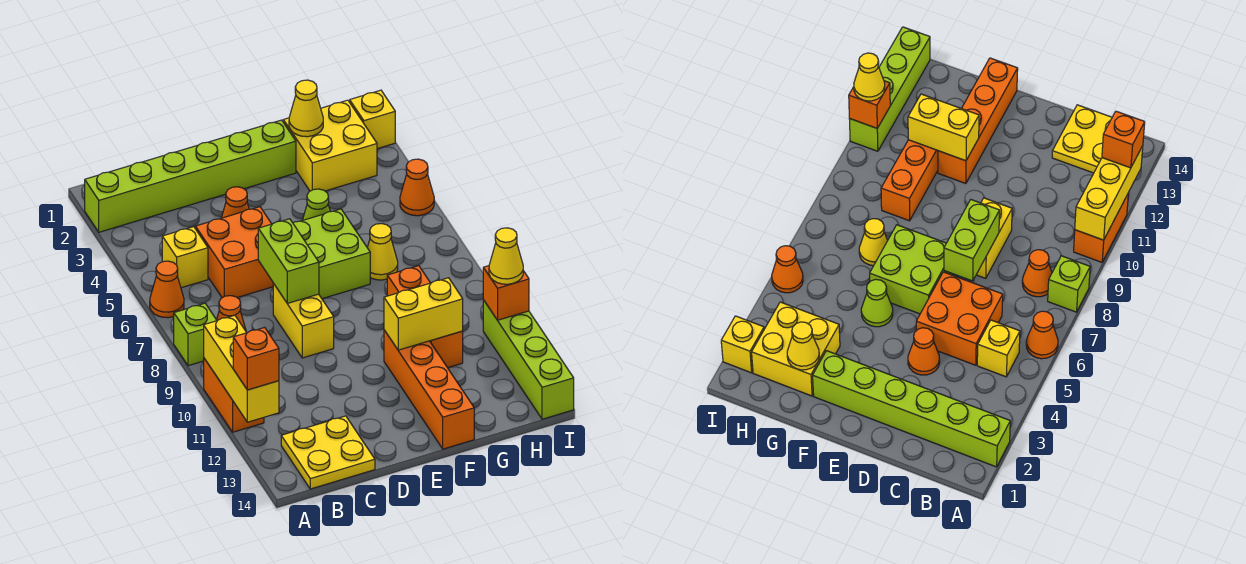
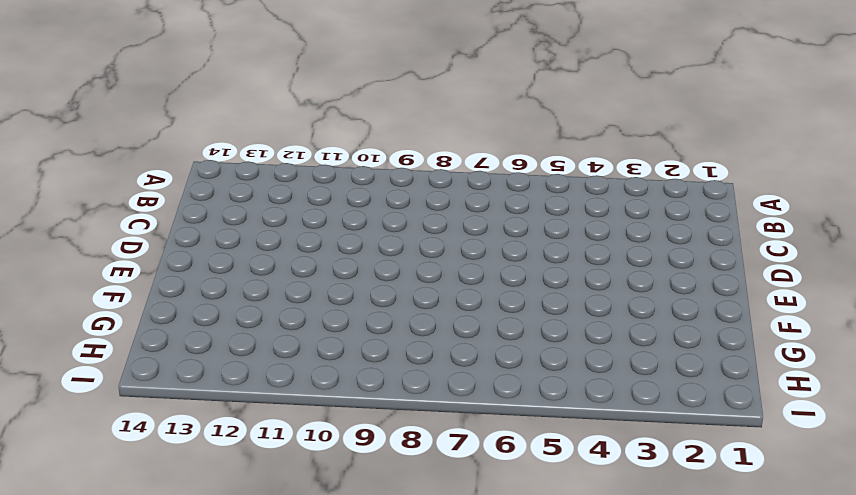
none -> lime 1x6 brick [85,120,296,232]
none -> orange 1x1 cone [150,261,184,318]
none -> lime 1x1 brick [174,303,217,366]

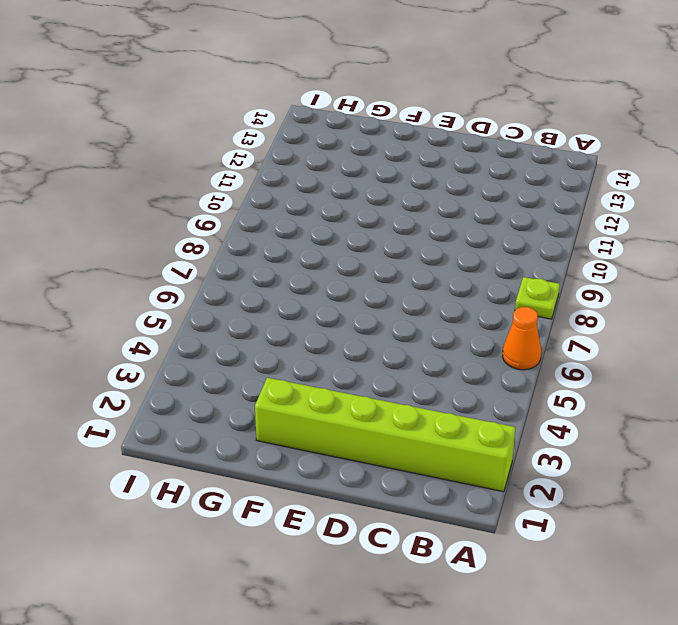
lime 1x1 plate [515,277,560,319] -> lime 1x1 brick [174,303,217,366]
none -> orange 1x2 brick [204,358,264,432]
none -> yellow 1x1 brick [162,227,208,288]
none -> orange 1x1 cone [217,296,246,331]

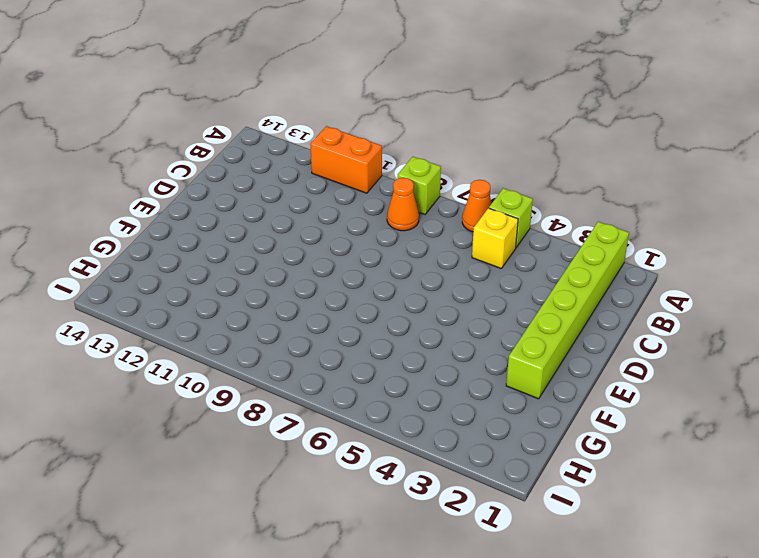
lime 1x1 brick [489,188,533,247] -> none
none -> yellow 2x2 plate [281,416,375,489]
none -> orange 2x2 brick [195,207,273,298]
none -> orange 1x1 cone [222,187,249,218]

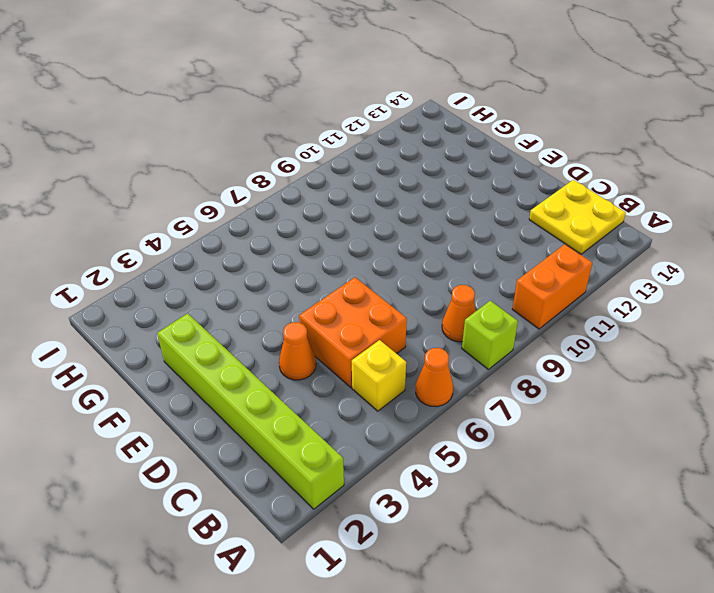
none -> yellow 1x2 brick [273,283,334,358]
none -> lime 2x2 brick [293,209,370,299]
none -> lime 1x1 cone [303,189,330,220]

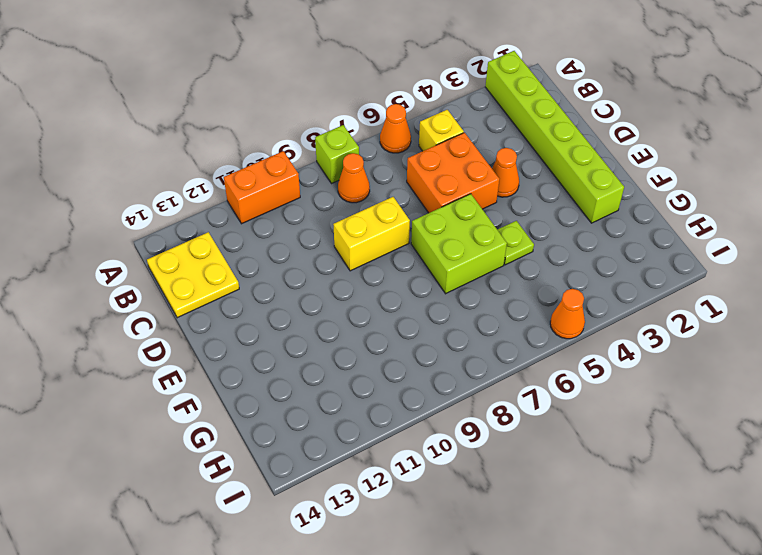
lime 1x1 plate [498,221,534,265] -> lime 1x1 cone [303,189,330,220]
none -> orange 1x4 brick [384,330,474,449]
none -> yellow 2x2 brick [283,100,377,191]
none -> yellow 1x1 cone [367,224,398,280]

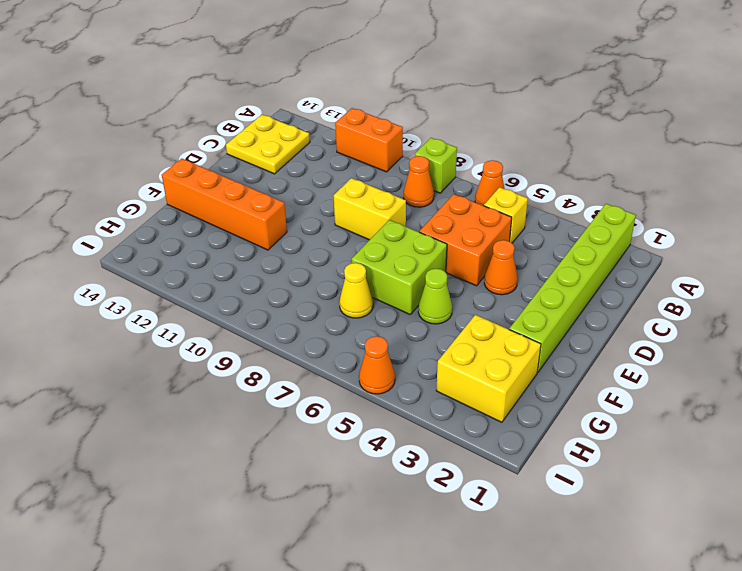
none -> orange 1x3 brick [387,266,463,368]
none -> yellow 1x1 brick [350,90,395,149]
none -> lime 1x4 brick [483,300,574,419]

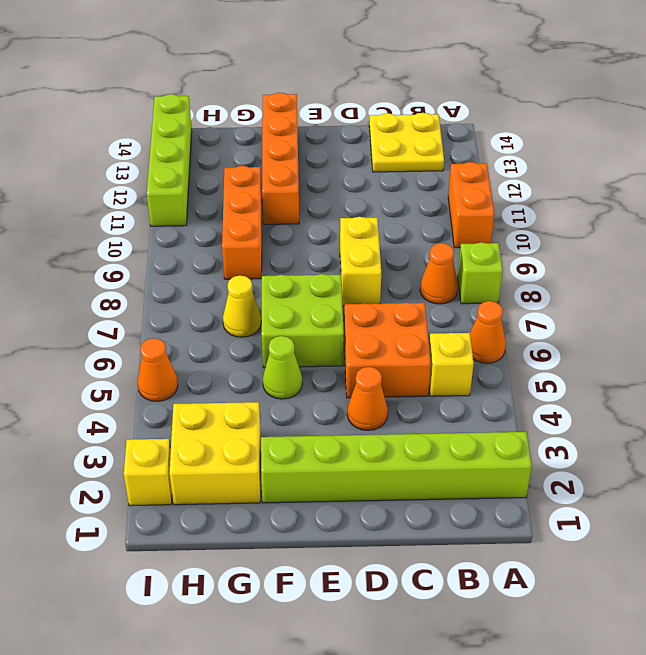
none -> yellow 1x3 brick [204,315,279,422]
none -> lime 1x2 brick [258,219,319,303]
none -> yellow 1x2 brick [384,278,463,350]

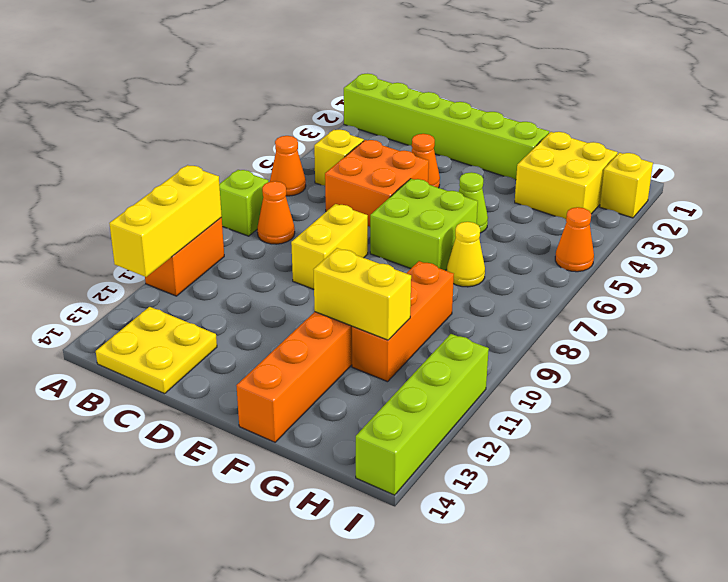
none -> lime 1x2 brick [258,219,319,303]
none -> yellow 1x1 cone [289,80,323,137]
none -> orange 1x1 brick [483,266,529,320]

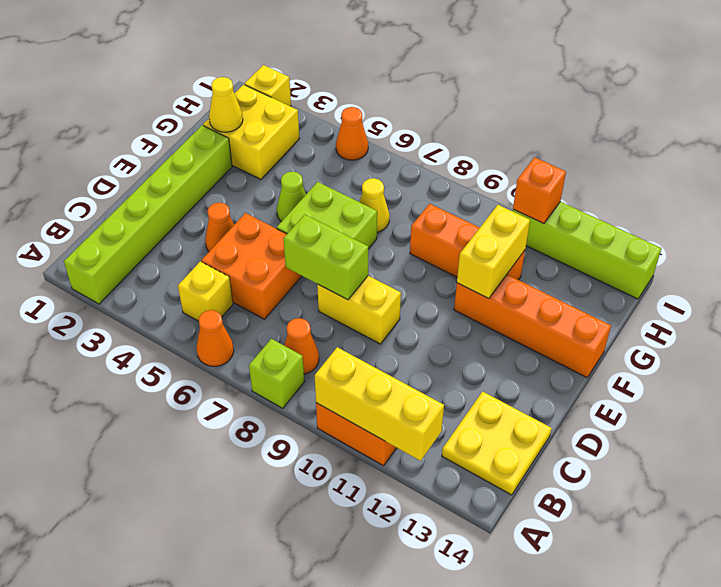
none -> orange 1x1 brick [233,327,279,390]
none -> yellow 1x1 cone [489,228,523,284]

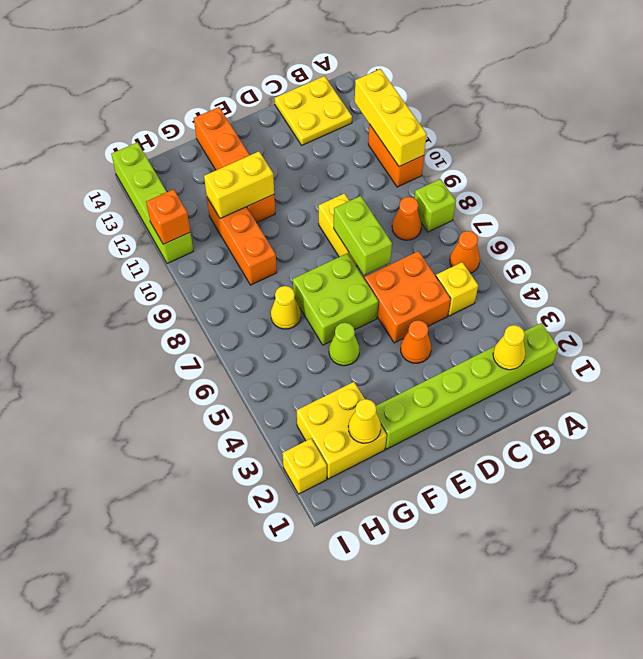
yellow 1x1 cone [493,325,525,370] -> yellow 1x1 cone moved to [489,228,523,284]
none -> orange 1x1 cone [400,159,434,216]
none -> orange 1x1 brick [233,327,279,390]

